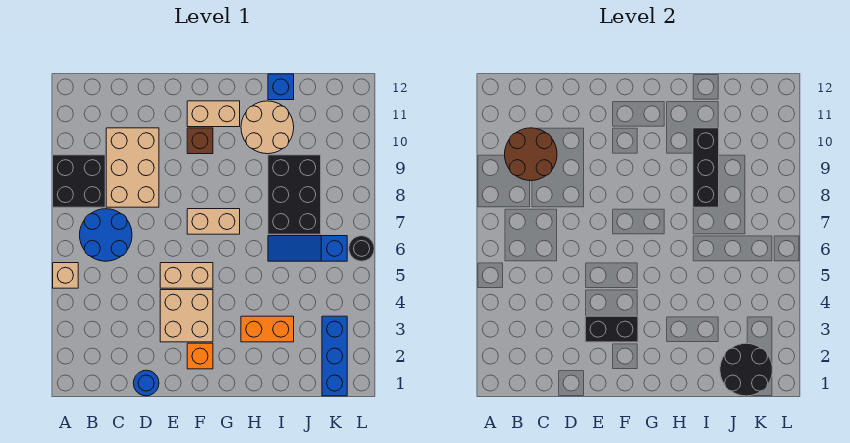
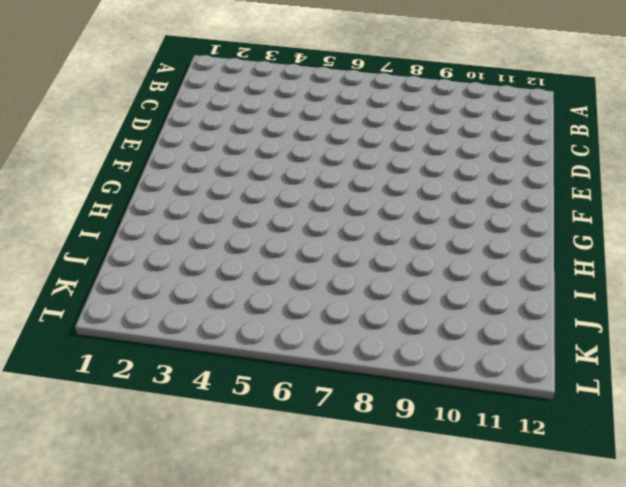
none -> tan 1x1 brick [53,263,78,288]
none -> black 2x2 brick [53,155,105,207]
none -> blue 2x2 round brick [80,209,132,261]

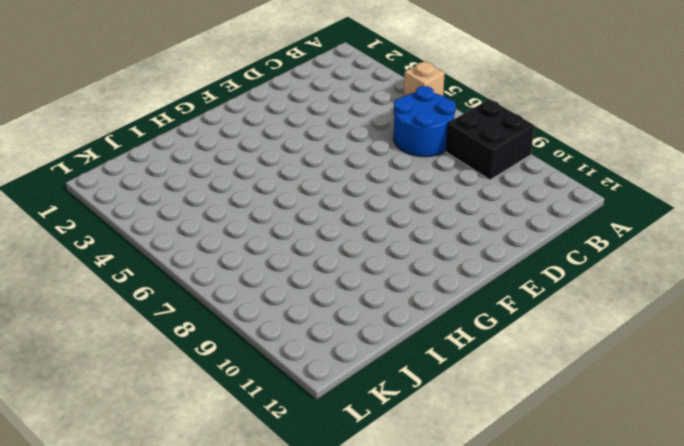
none -> tan 2x3 brick [106,128,159,207]
none -> blue 1x1 round brick [133,370,159,396]
none -> tan 2x2 brick [160,290,213,342]

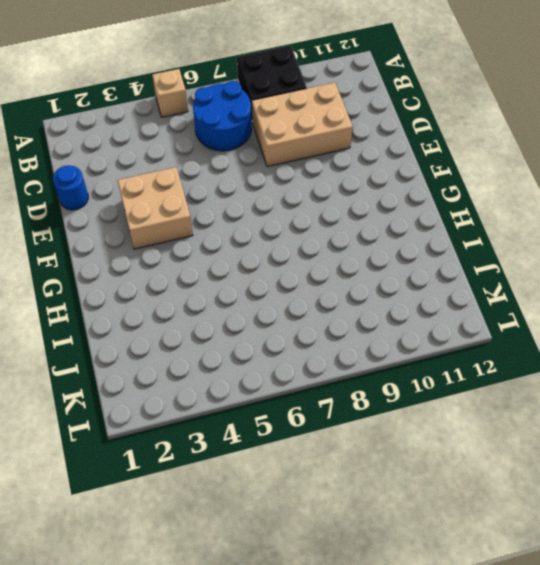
none -> tan 1x2 brick [160,263,213,288]
none -> orange 1x1 brick [187,343,213,369]
none -> tan 1x2 brick [187,209,240,234]

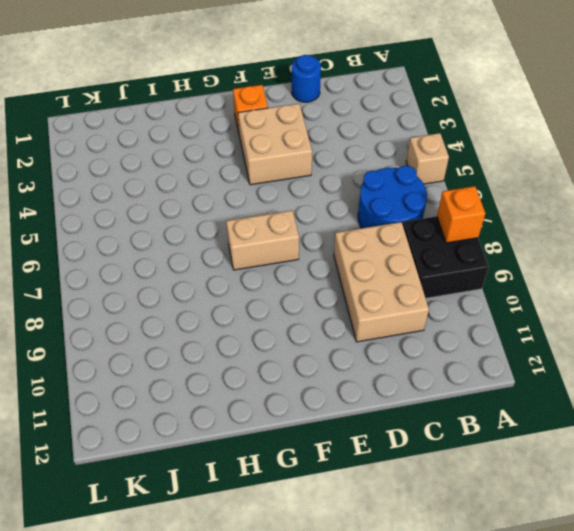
orange 1x1 brick [437,186,485,243] -> none
none -> tan 1x2 brick [160,263,213,288]
none -> brown 1x1 brick [187,128,213,154]
none -> tan 1x2 brick [187,101,240,127]

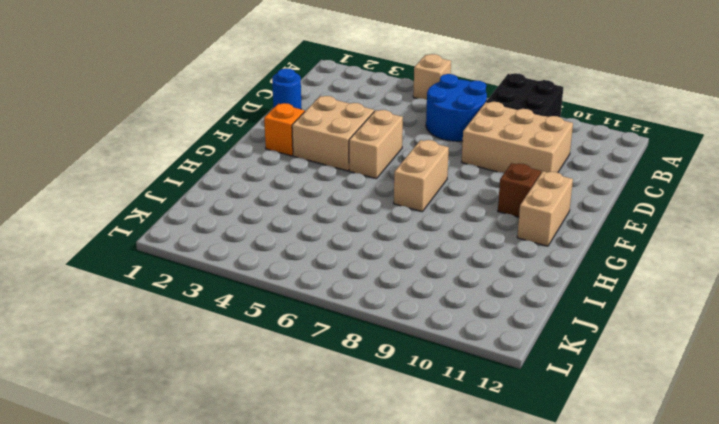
none -> orange 1x2 brick [241,316,294,342]
none -> tan 2x2 round brick [241,101,294,154]
none -> blue 1x3 slope [268,236,347,261]

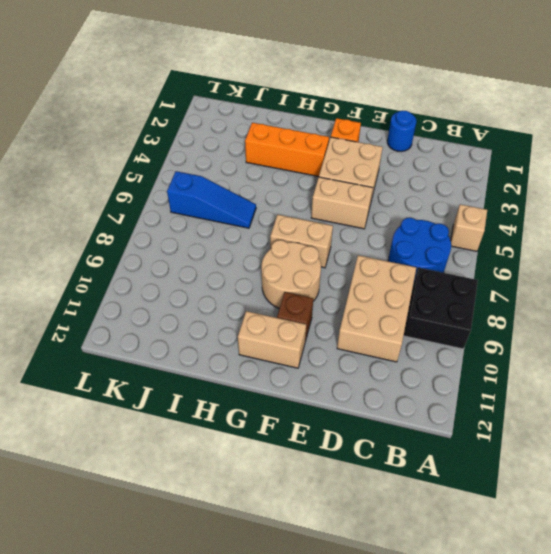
tan 2x2 round brick [262,240,321,308] -> tan 2x2 round brick moved to [241,101,294,154]
orange 1x3 brick [245,123,329,176] -> orange 1x2 brick [241,316,294,342]
none -> black 2x3 brick [268,155,321,234]
none -> blue 1x1 brick [268,74,294,100]
none -> blue 1x3 brick [322,316,347,396]

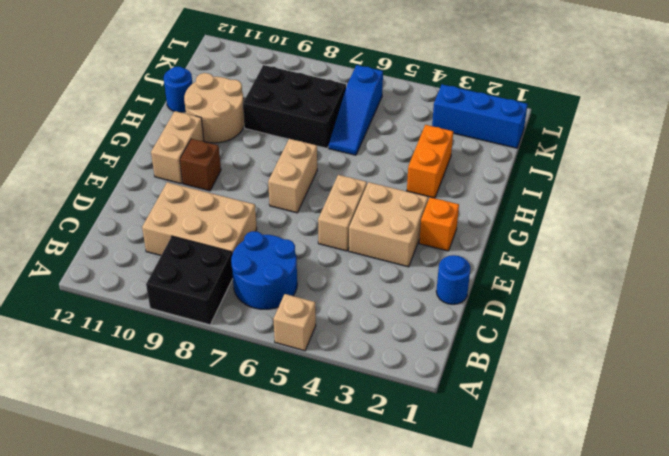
blue 1x1 round brick [164,67,193,112] -> blue 1x1 brick [268,74,294,100]
none -> black 1x1 round brick [349,236,374,261]
none -> brown 2x2 round brick [505,128,557,181]
none -> black 1x2 brick [585,316,638,342]

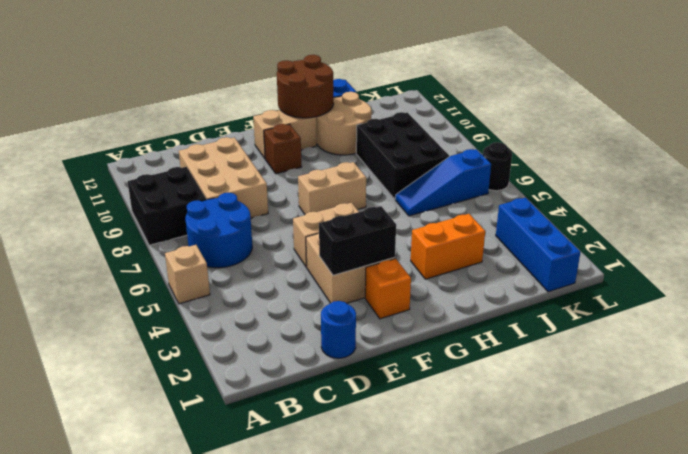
brown 2x2 round brick [277,55,334,118] -> brown 2x2 round brick moved to [505,128,557,181]
none -> black 1x3 brick [693,128,719,207]
none -> black 2x2 round brick [720,343,772,396]

